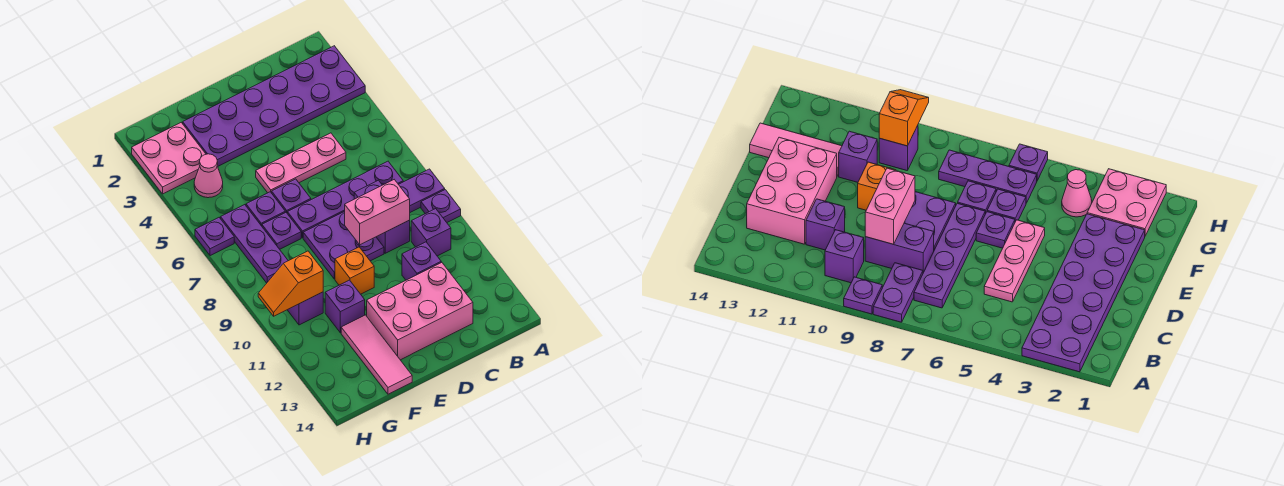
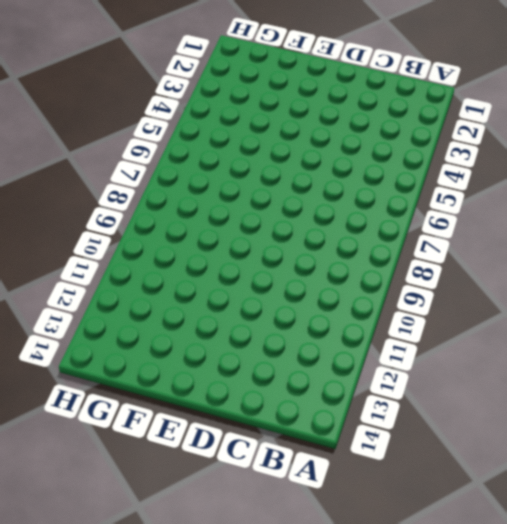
none -> purple 2x6 plate [183,46,365,166]
none -> purple 1x2 plate [398,169,445,212]
none -> purple 1x1 plate [421,190,461,222]

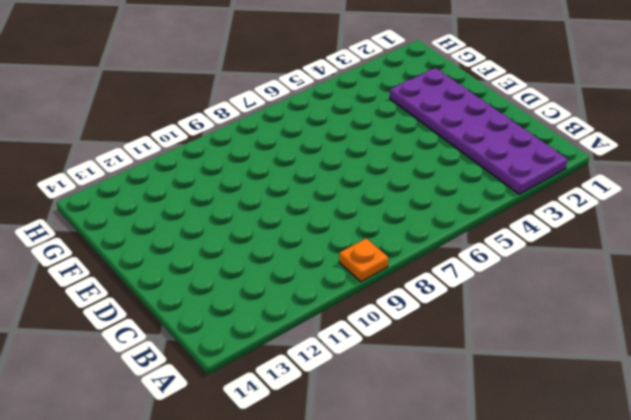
orange 1x1 plate [339,238,388,282] -> purple 1x1 plate [421,190,461,222]
none -> purple 1x2 plate [398,169,445,212]
none -> purple 1x4 plate [287,161,403,238]
none -> purple 1x1 brick [411,209,451,256]

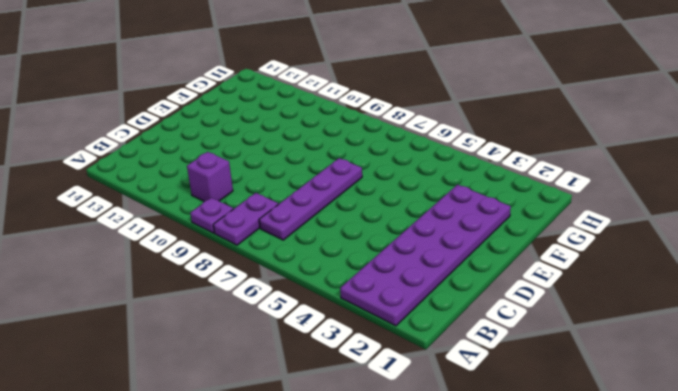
none -> pink 1x3 plate [256,133,346,193]
none -> purple 1x2 brick [354,180,410,253]
none -> purple 1x1 brick [402,242,441,280]

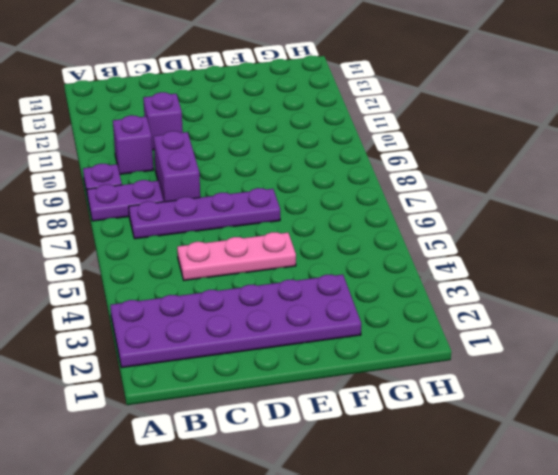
none -> pink 2x3 brick [367,262,473,360]
none -> purple 2x2 plate [303,211,384,279]
none -> purple 1x1 plate [272,179,311,213]

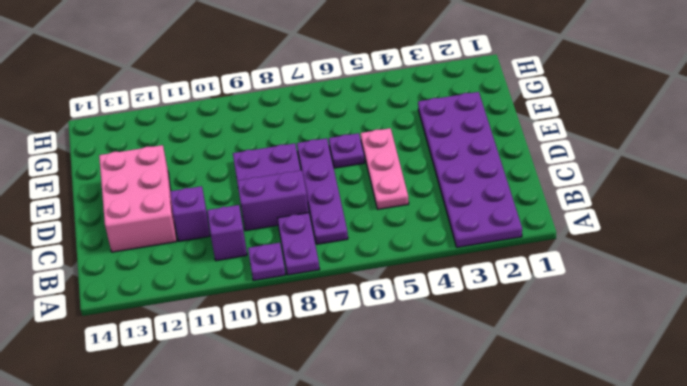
none -> orange 1x1 brick [335,247,374,294]
none -> purple 1x1 plate [246,192,285,226]
none -> purple 1x1 plate [262,212,301,249]

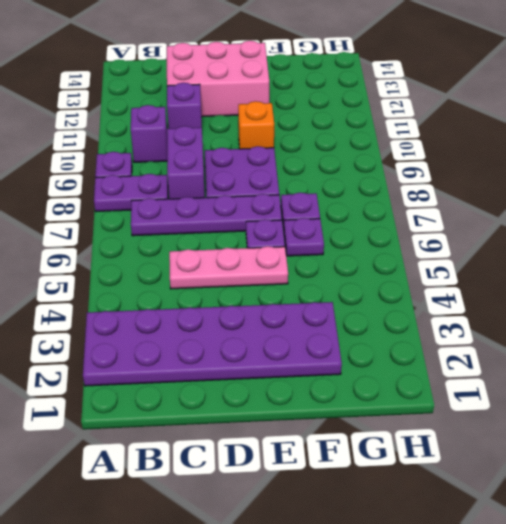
none -> purple 1x1 brick [325,280,365,333]
none -> pink 1x3 tile [341,315,412,394]
none -> pink 2x2 plate [132,123,206,194]

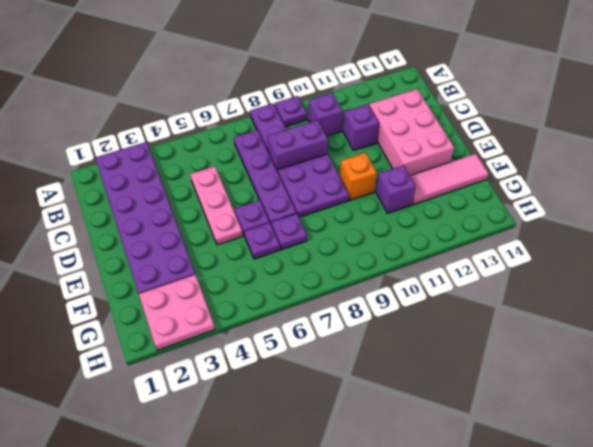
none -> pink 1x1 cone [194,154,223,198]
none -> purple 1x3 plate [221,205,288,283]
none -> purple 1x1 brick [288,292,323,325]

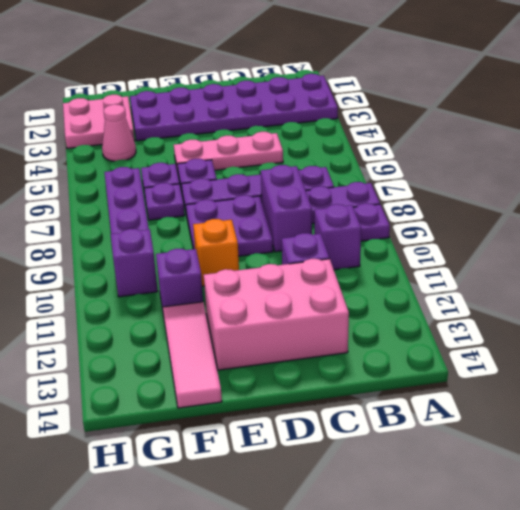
none -> purple 1x1 plate [195,218,234,256]
none -> pink 1x2 brick [345,180,410,245]
none -> orange 1x2 slope [258,251,323,316]

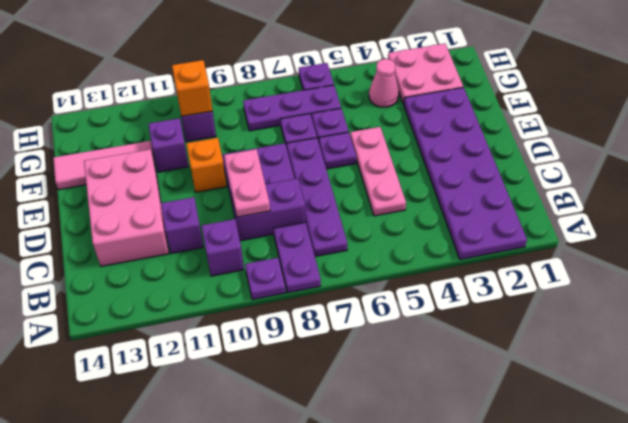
pink 1x2 plate [224,149,270,217] -> pink 1x2 brick [345,180,410,245]

